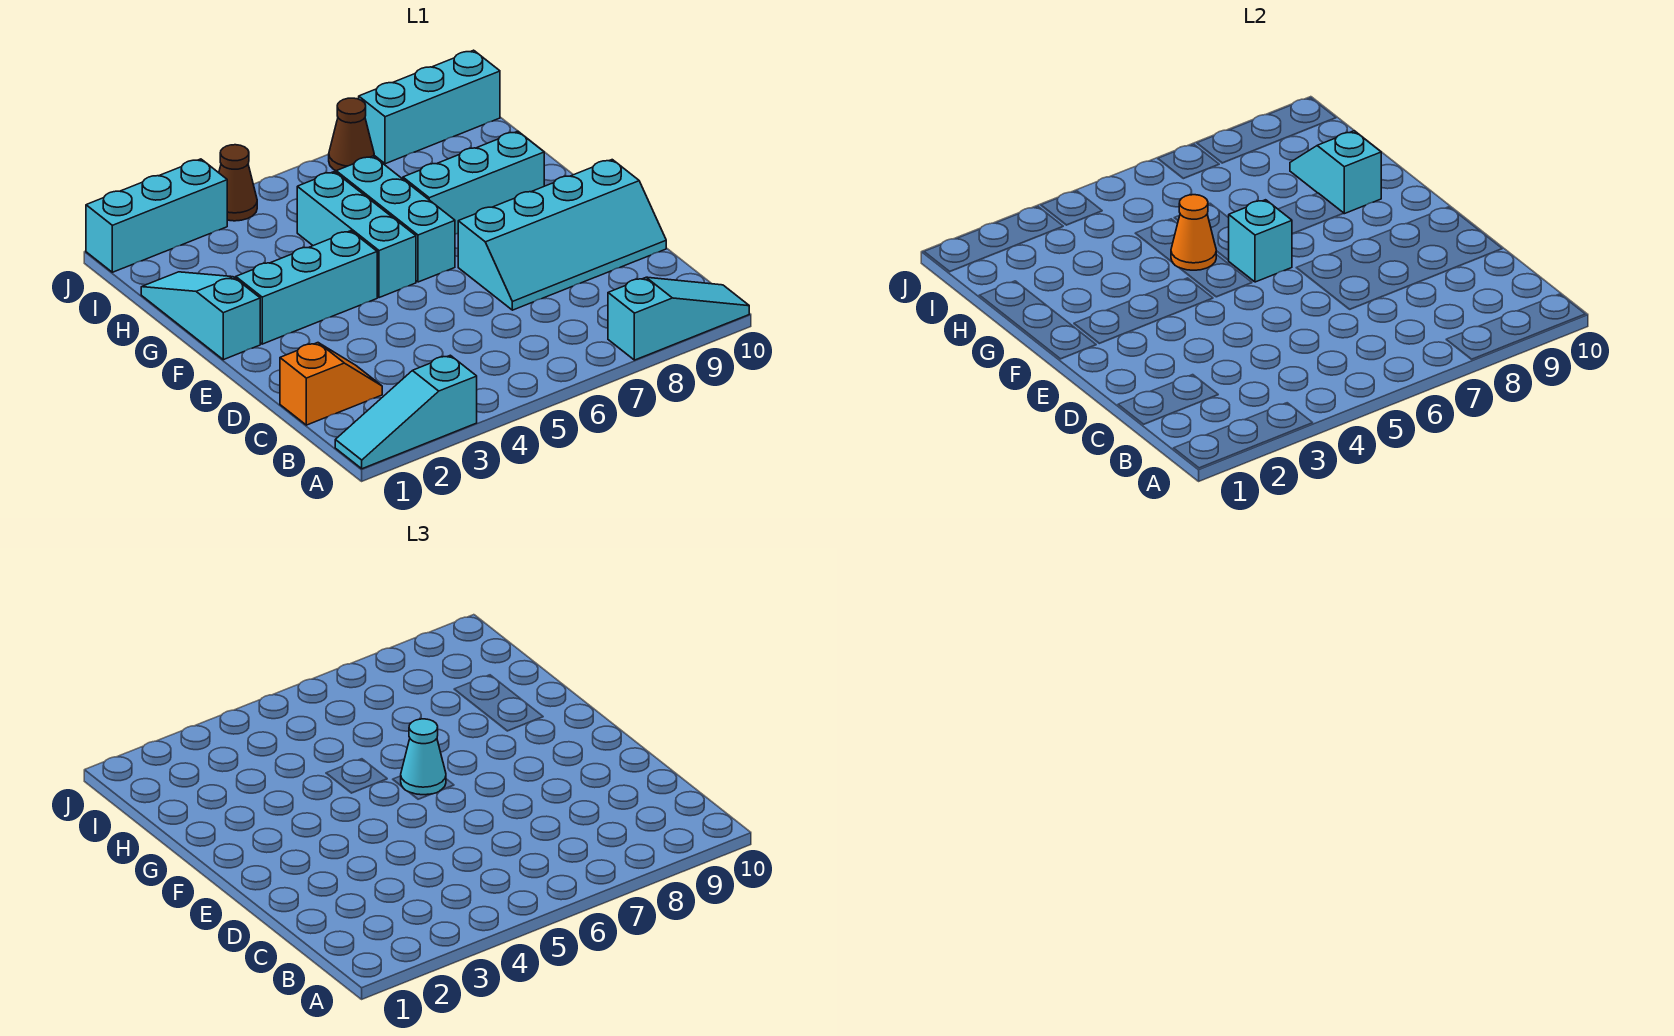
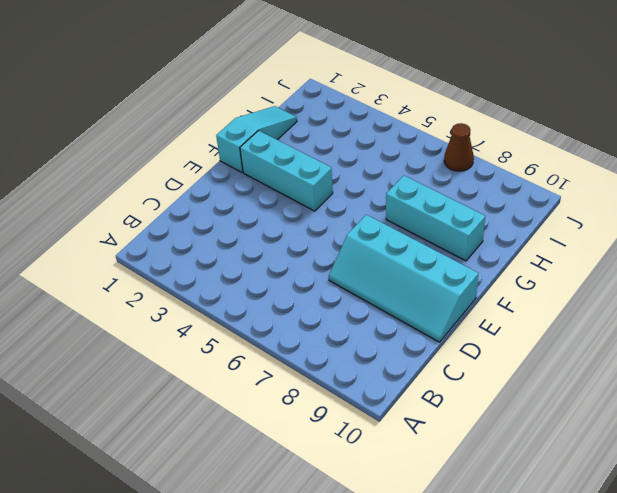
none -> cyan 1x3 slope [335,355,477,469]
none -> cyan 1x3 slope [608,277,749,360]
none -> orange 1x2 slope [280,343,382,425]

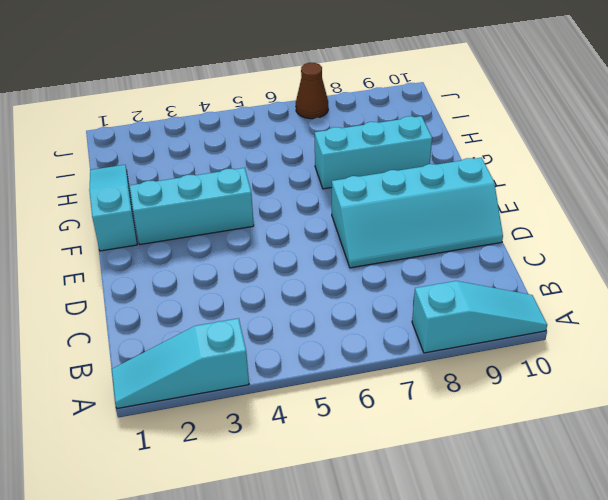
none -> orange 1x2 slope [280,343,382,425]
none -> cyan 1x3 brick [297,172,416,298]
none -> cyan 1x3 brick [336,156,455,282]

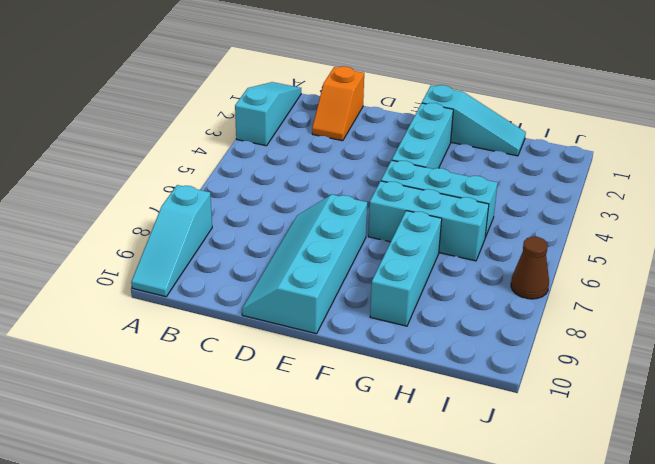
none -> cyan 1x3 brick [86,159,227,272]
none -> brown 1x1 cone [219,145,257,221]
none -> cyan 1x3 brick [359,50,500,164]

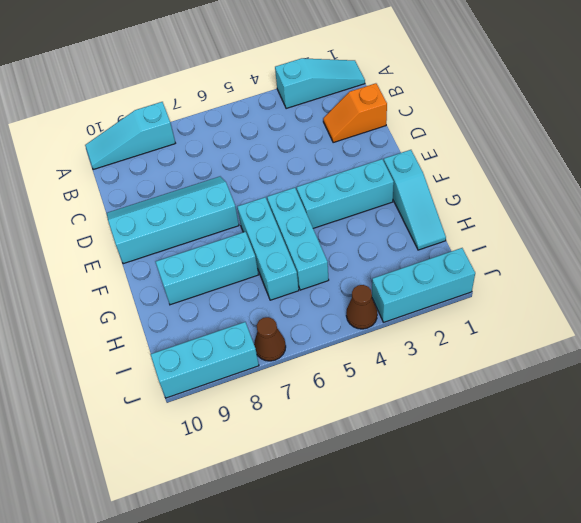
none -> cyan 1x1 brick [1228,200,1292,282]
none -> orange 1x1 cone [1171,195,1216,270]
none -> cyan 1x2 slope [1290,131,1381,214]

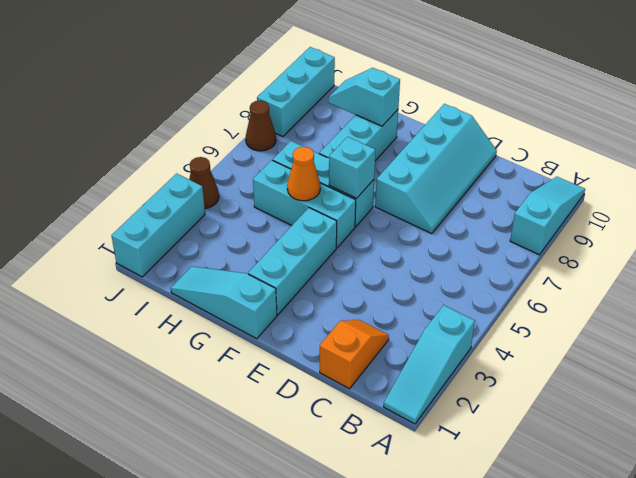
none -> cyan 1x1 cone [401,719,446,795]

